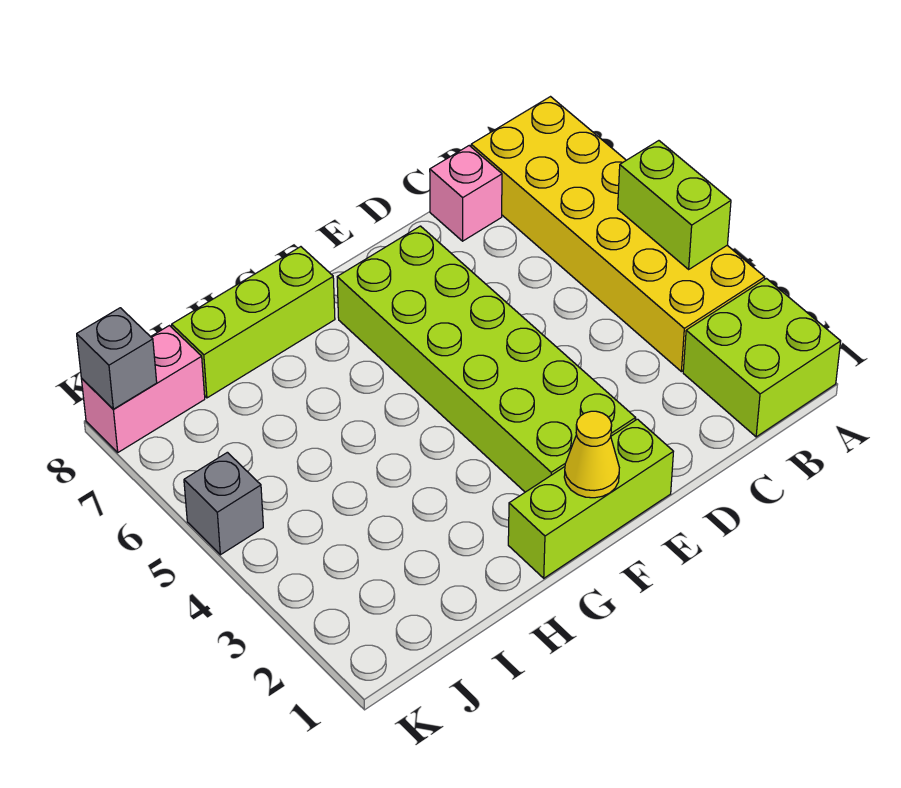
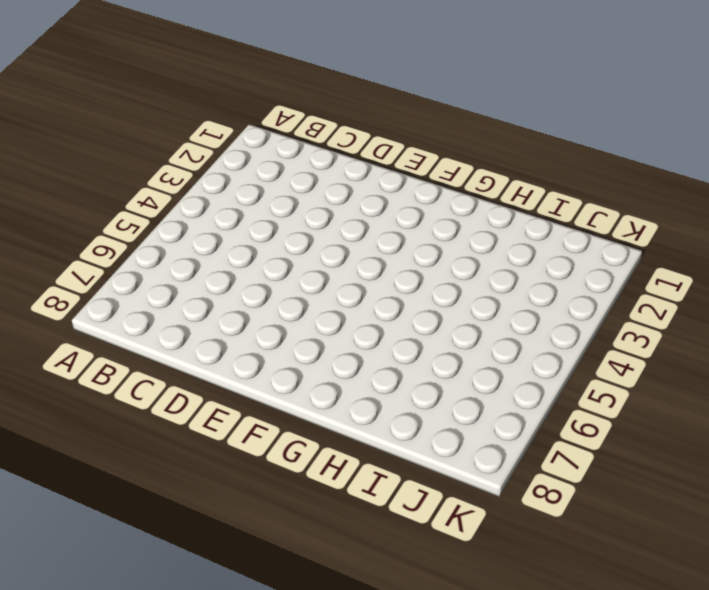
none -> lime 2x2 brick [683,279,841,437]
none -> yellow 2x6 brick [471,97,765,372]

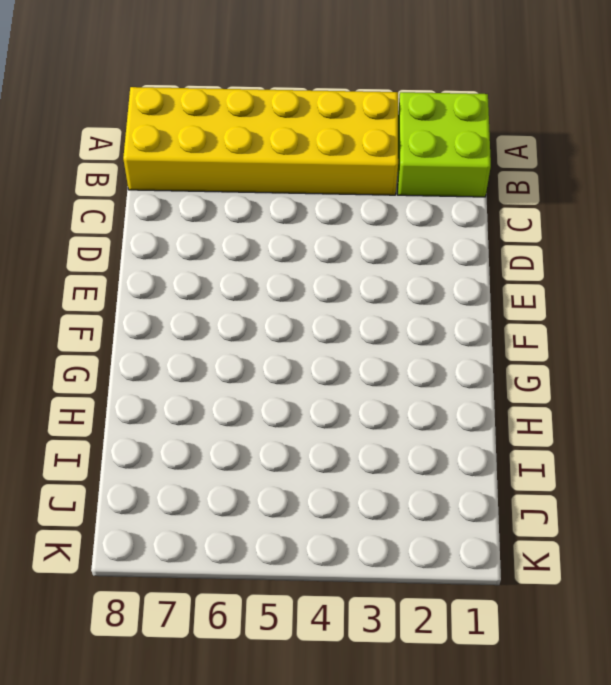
none -> pink 1x1 brick [430,146,502,241]
none -> lime 1x3 brick [508,419,673,578]

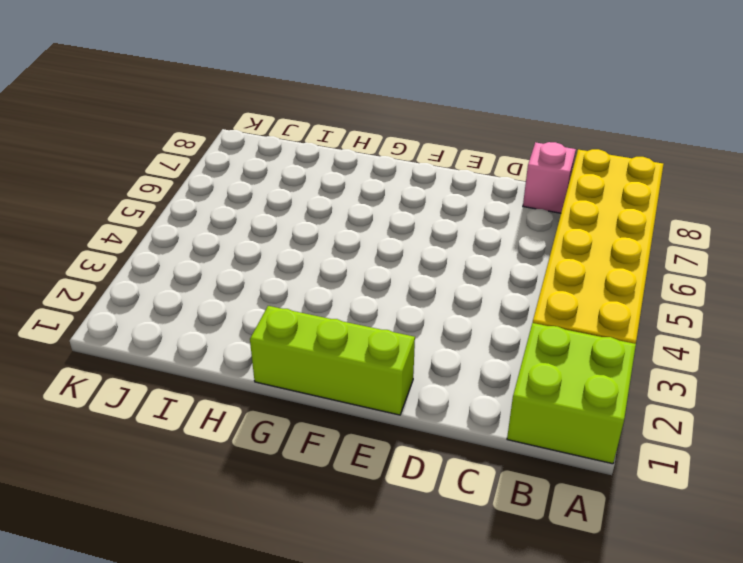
none -> lime 2x6 brick [337,226,636,492]
none -> lime 1x3 brick [172,247,335,398]

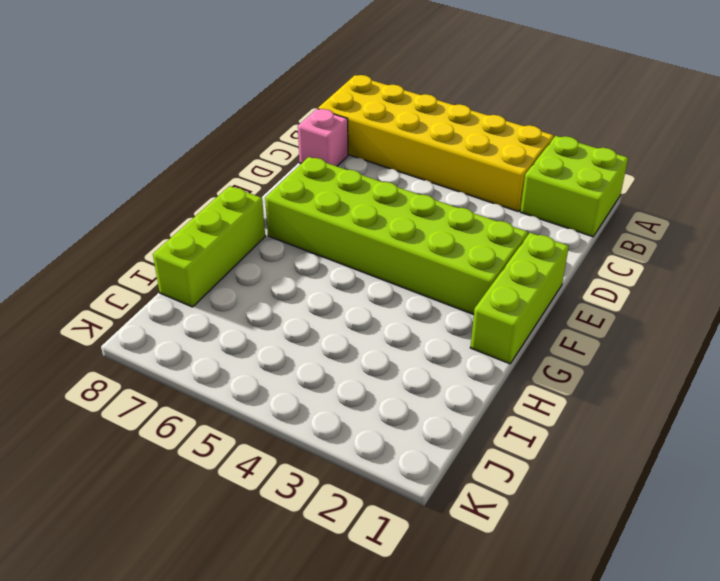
none -> pink 1x2 brick [82,326,205,452]
none -> grey 1x1 brick [184,452,263,555]

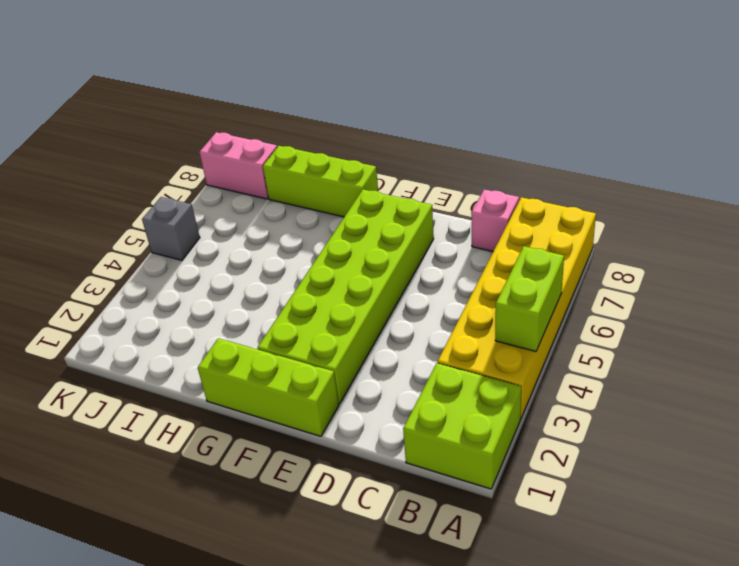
none -> yellow 1x1 cone [564,411,619,498]
none -> grey 1x1 brick [77,308,157,409]

